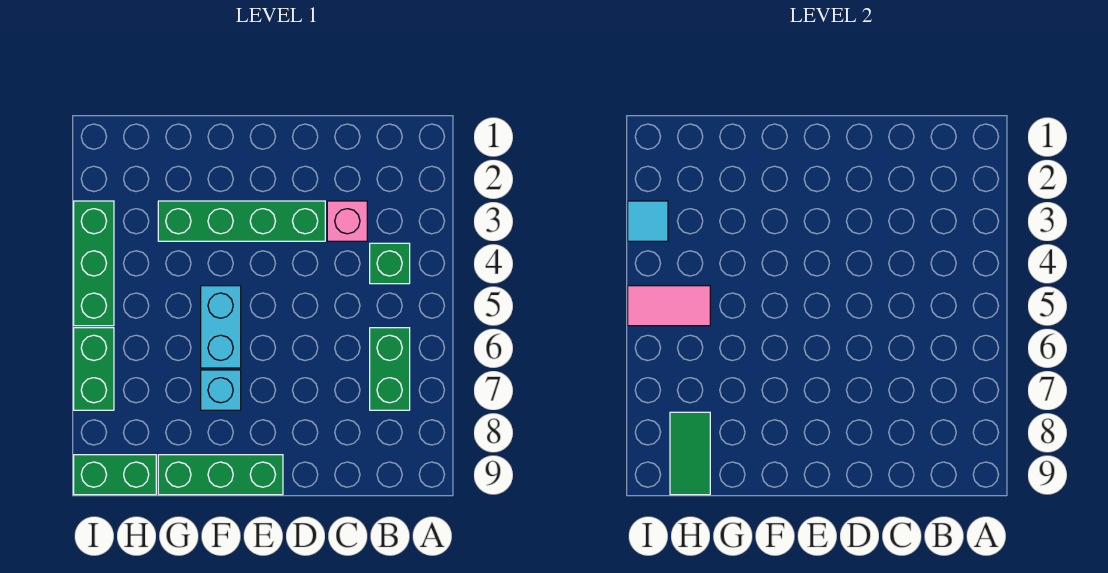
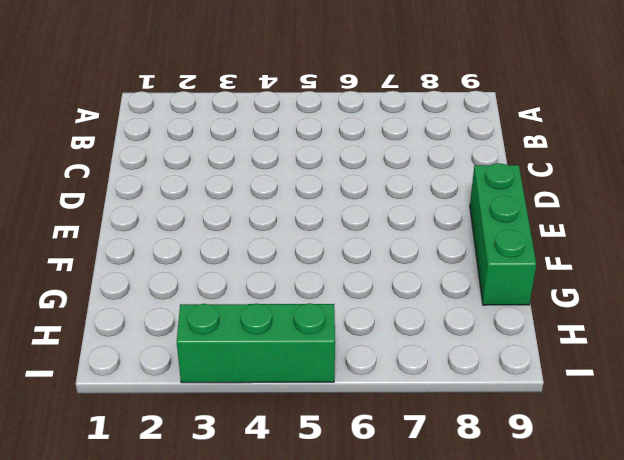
none -> green 1x1 brick [370,243,410,284]
none -> green 1x2 brick [370,328,410,410]
none -> pink 1x1 brick [327,201,367,241]

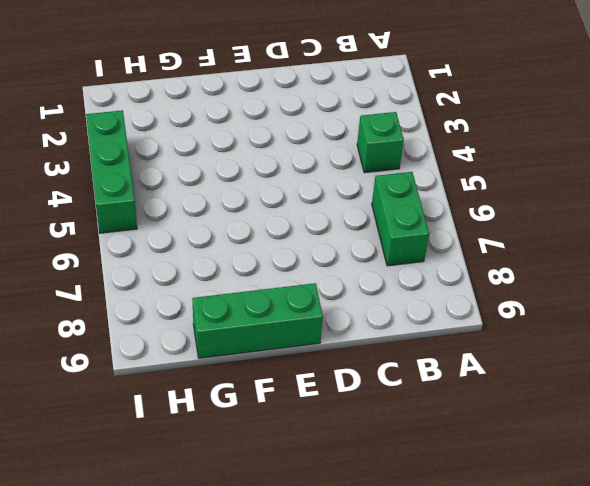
none -> pink 1x1 brick [327,201,367,241]
none -> green 1x4 brick [158,201,325,241]
none -> cyan 1x2 brick [201,286,241,368]

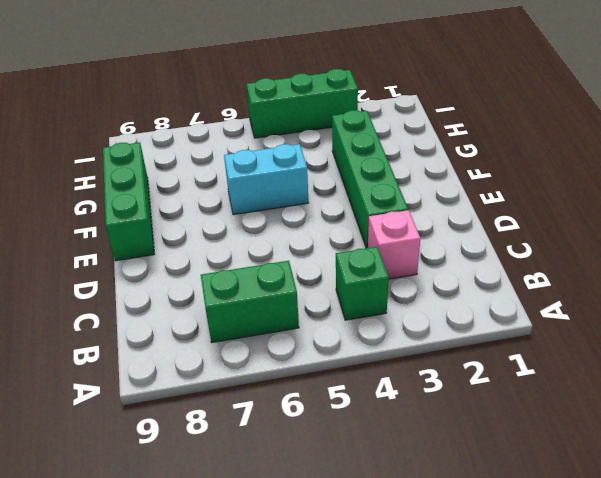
none -> cyan 1x1 brick [201,370,241,410]
none -> green 1x2 brick [74,455,156,495]
none -> green 1x2 brick [74,328,114,410]

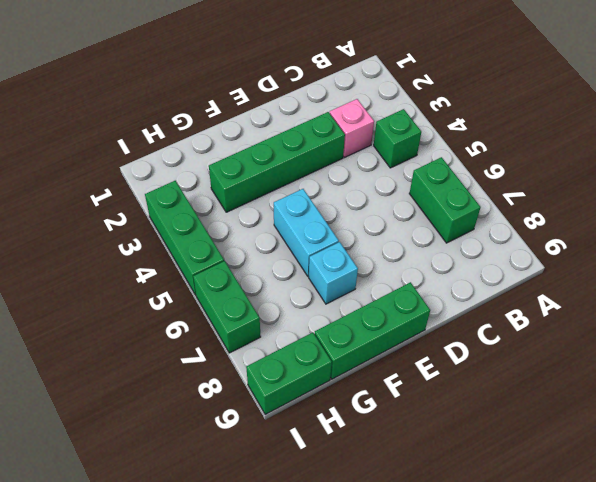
none -> pink 1x2 tile [628,286,710,326]
none -> green 1x2 tile [670,412,710,495]
none -> cyan 1x1 tile [628,201,668,241]

